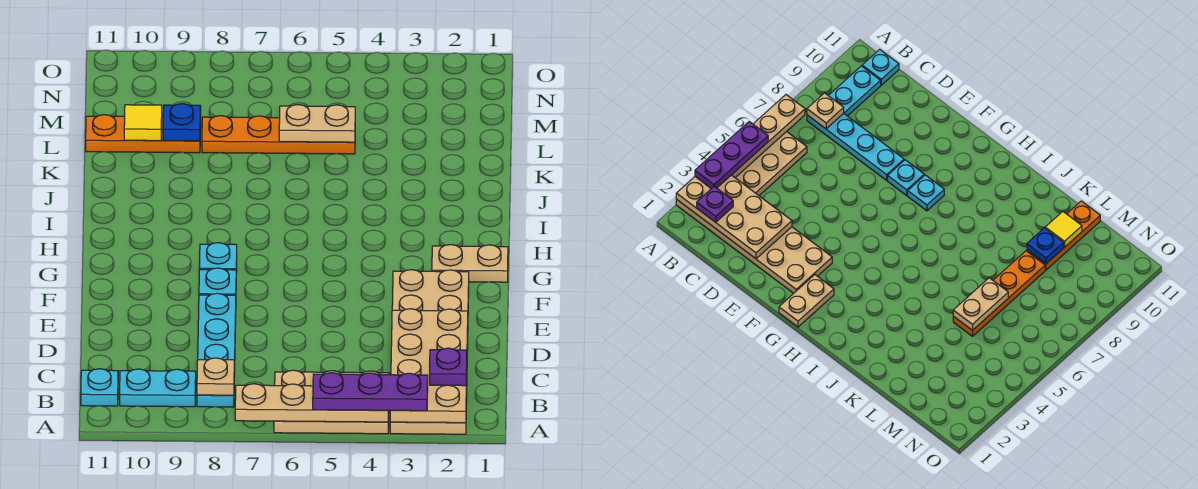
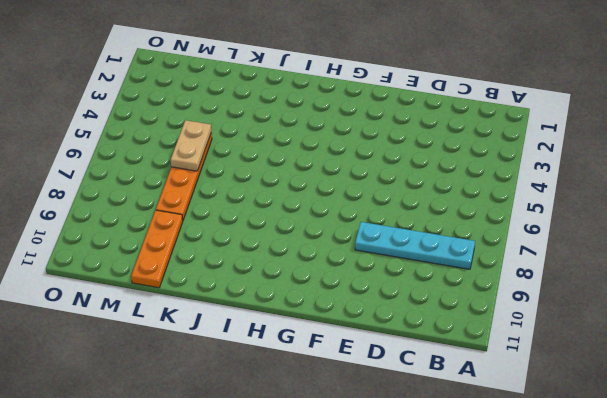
none -> tan 2x6 plate [390,270,469,434]
none -> tan 2x3 plate [274,370,389,434]
none -> cyan 1x2 plate [120,369,196,407]

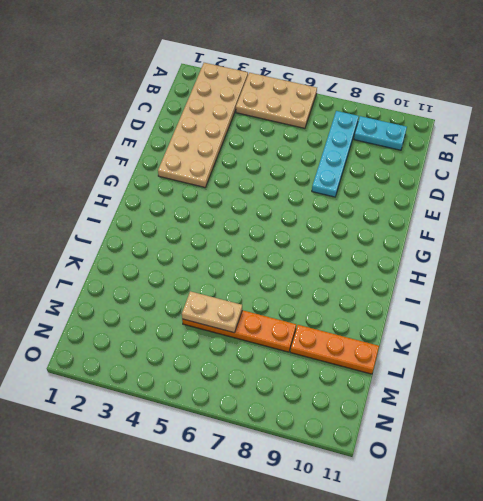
none -> cyan 1x1 plate [81,369,118,406]
none -> cyan 1x1 plate [199,268,236,295]
none -> tan 1x2 plate [432,245,508,282]

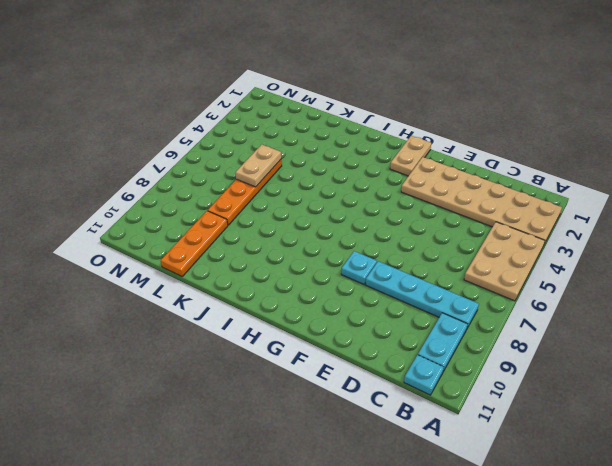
none -> cyan 1x1 plate [199,243,237,272]
none -> tan 2x4 plate [390,309,468,423]
none -> tan 1x4 plate [235,384,389,422]

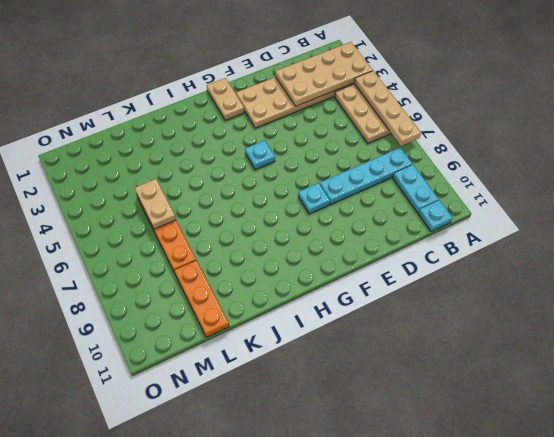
cyan 1x1 plate [245,140,275,170] -> cyan 1x1 plate moved to [199,243,237,272]
none -> tan 1x1 plate [197,358,234,395]
none -> blue 1x1 plate [163,104,201,141]
none -> yellow 1x1 tile [124,105,162,141]

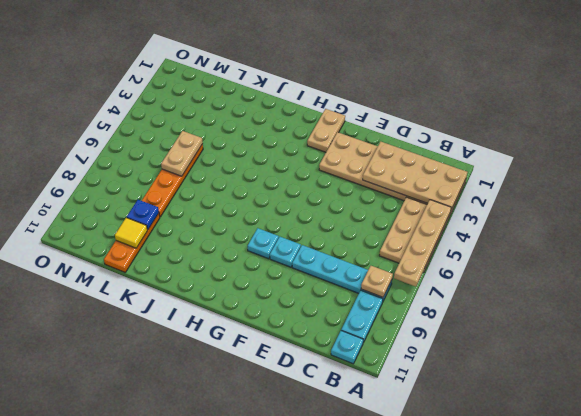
none -> purple 1x3 plate [313,373,428,411]
none -> purple 1x1 plate [430,348,467,386]

